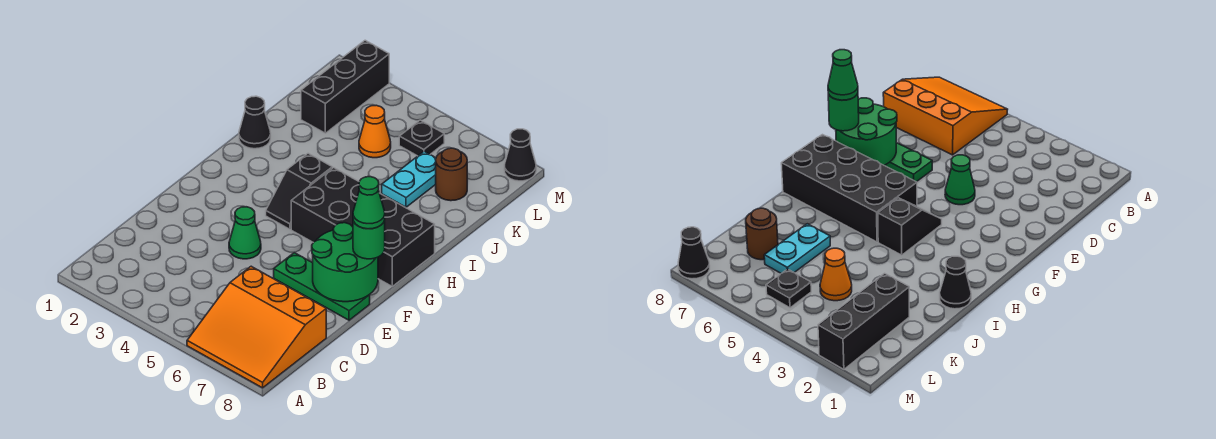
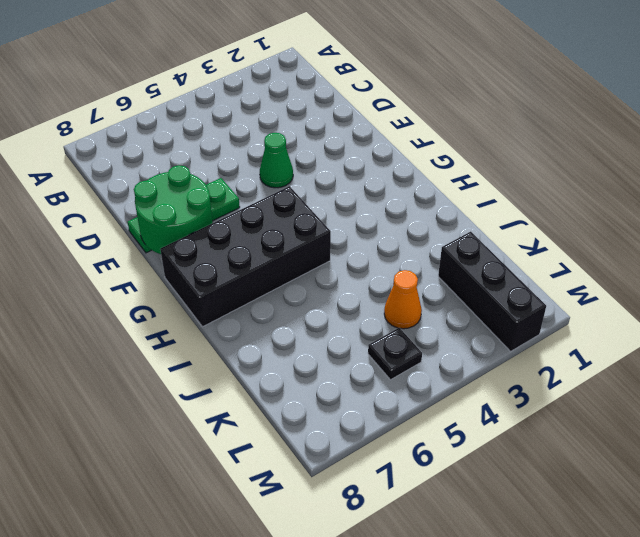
none -> orange 3x3 slope [187,266,326,388]
none -> black 1x2 slope [266,153,332,229]
none -> black 1x1 cone [239,96,271,149]

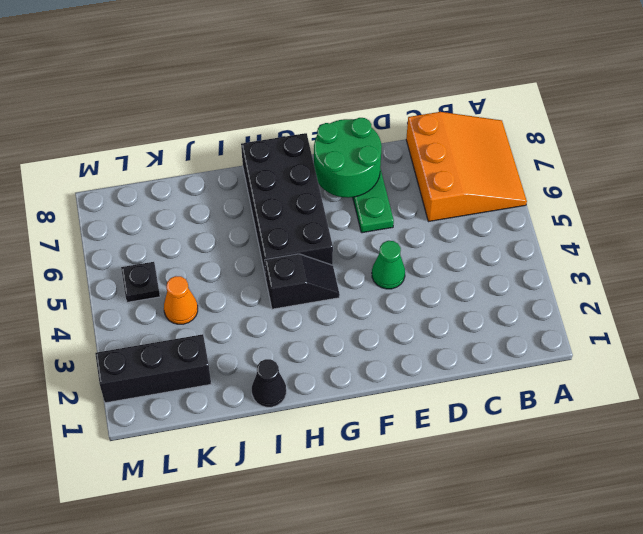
none -> cyan 1x2 plate [382,151,436,207]
none -> brown 1x1 round brick [436,148,467,201]
none -> black 1x1 cone [504,129,536,181]

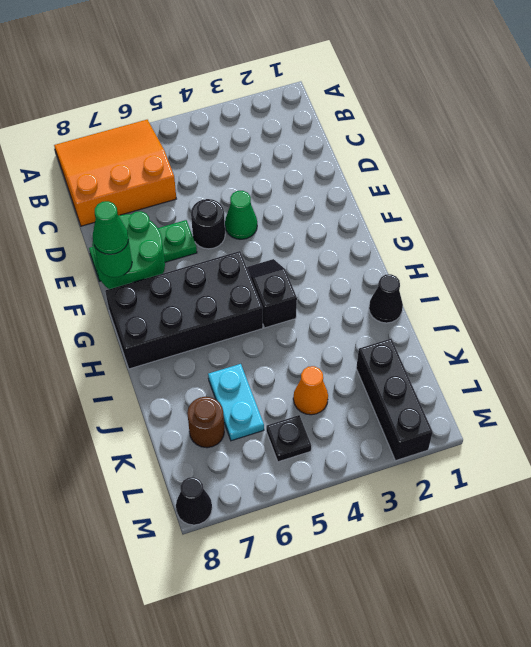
black 1x1 round brick [191,199,225,249] -> none

